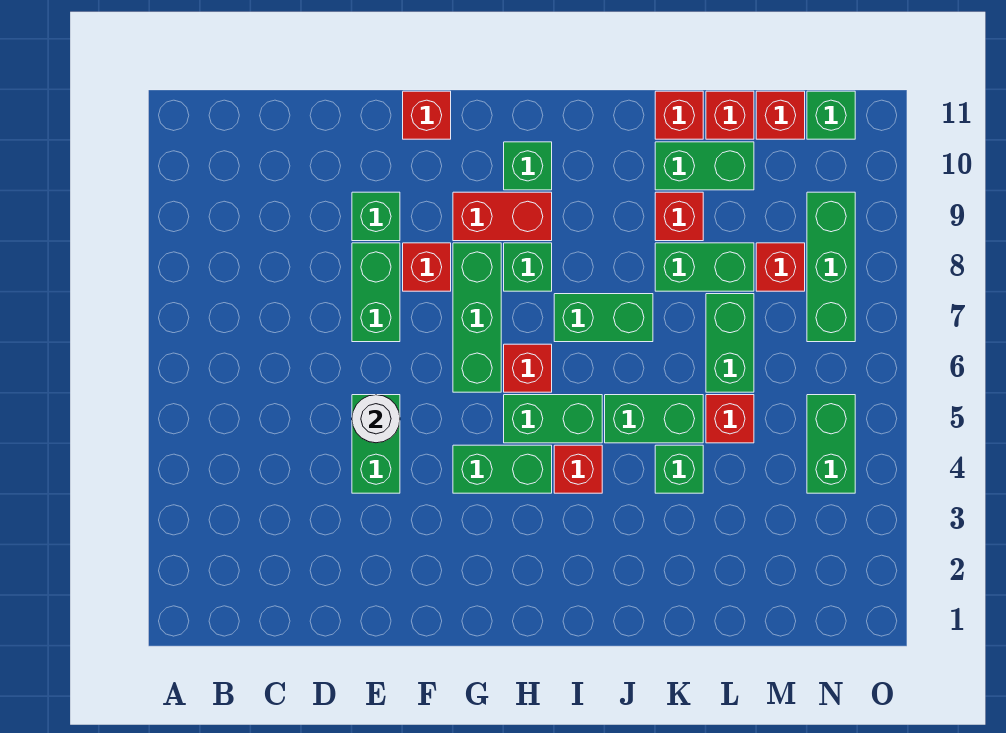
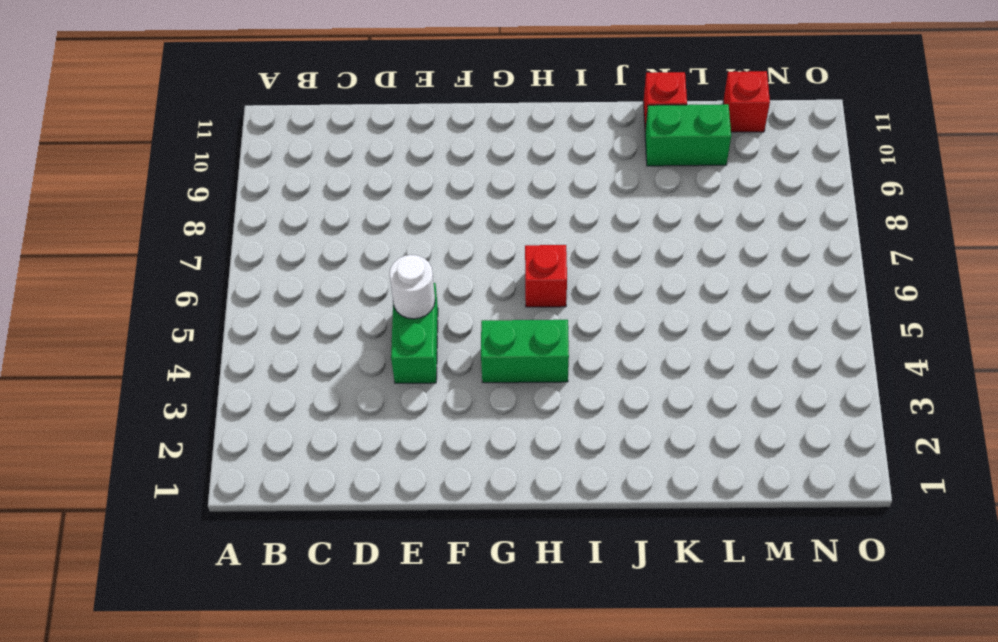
none -> green 1x2 brick [352,243,400,342]
none -> green 1x1 brick [352,192,400,241]
none -> red 1x1 brick [403,243,451,291]

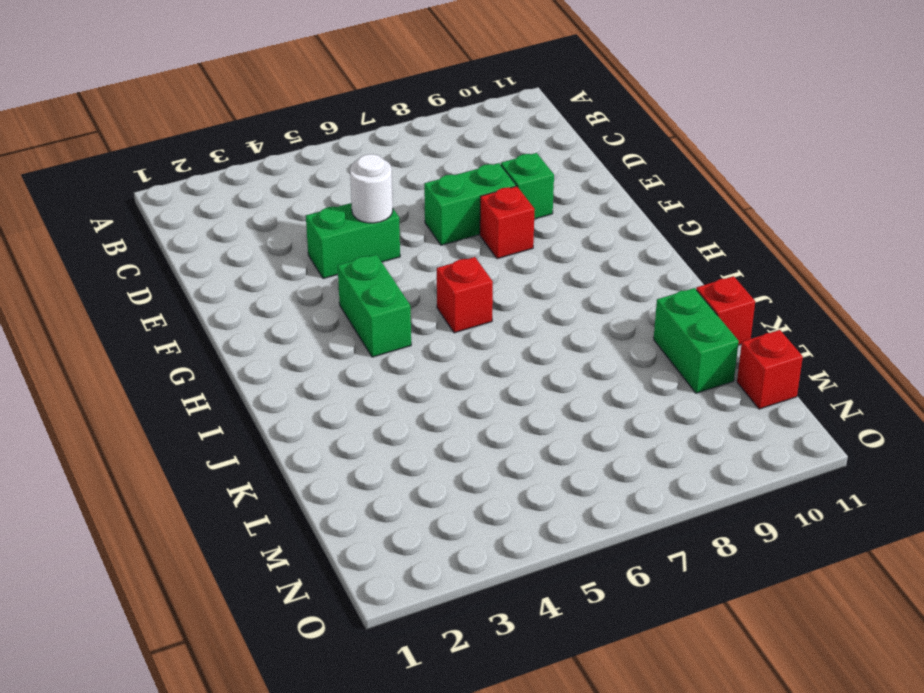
none -> red 1x1 brick [403,91,451,139]
none -> green 1x3 brick [453,243,501,392]
none -> red 1x2 brick [453,192,552,241]

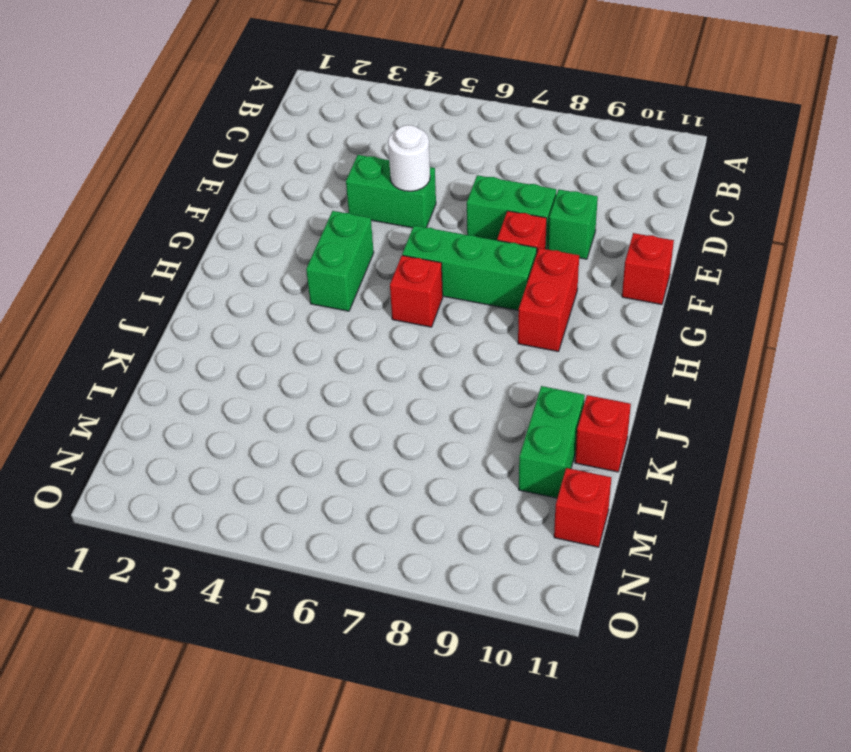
none -> green 1x2 brick [504,395,602,443]
none -> green 1x1 brick [504,243,552,291]
none -> green 1x1 brick [504,142,552,190]

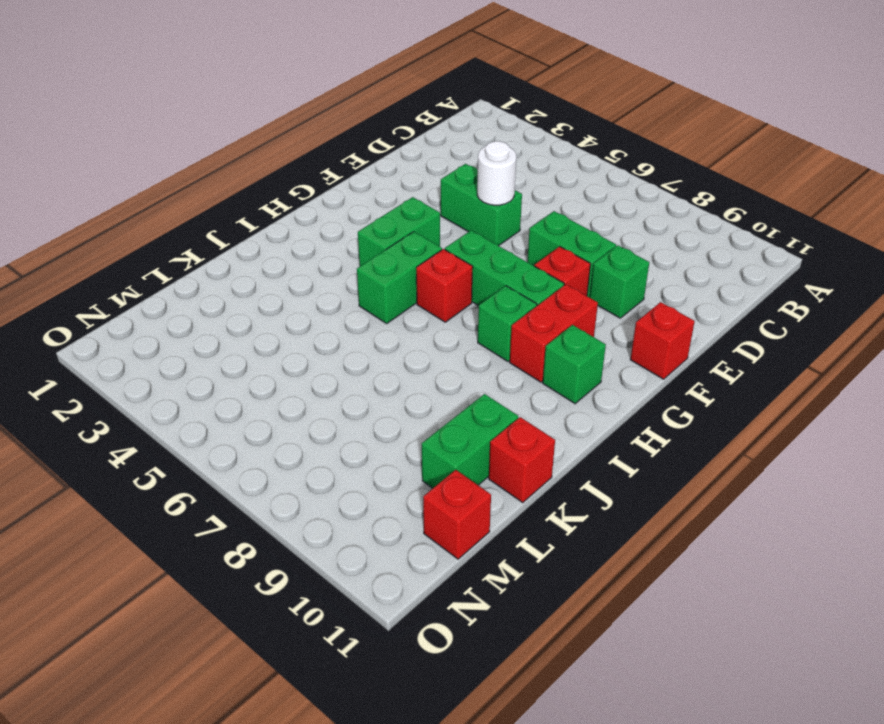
none -> red 1x1 brick [554,445,602,493]
none -> green 1x2 brick [554,294,653,342]
none -> green 1x2 brick [605,395,703,443]

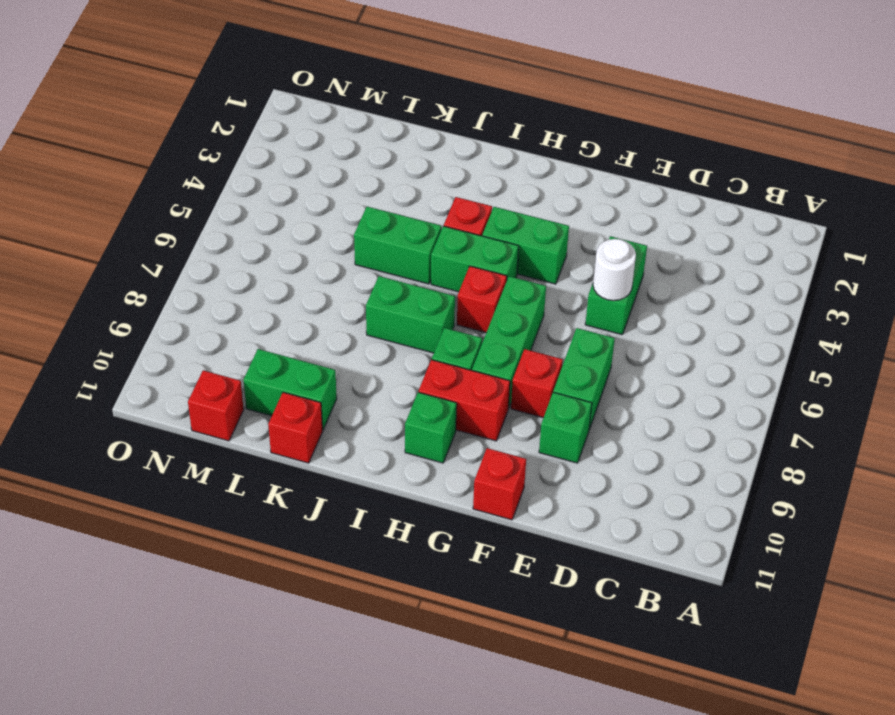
none -> green 1x1 brick [655,445,703,493]
none -> green 1x2 brick [655,243,754,291]
none -> red 1x1 brick [655,192,703,241]

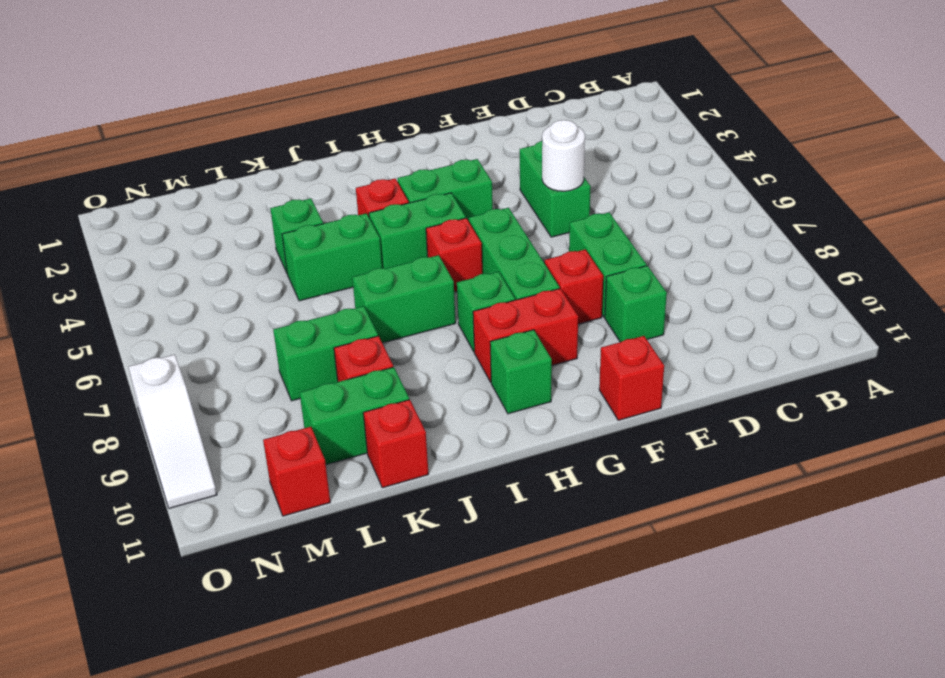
white 1x3 slope [129,355,217,508] -> none
none -> red 1x1 brick [706,395,754,443]
none -> green 1x2 brick [706,294,754,392]
none -> red 1x1 brick [706,91,754,139]

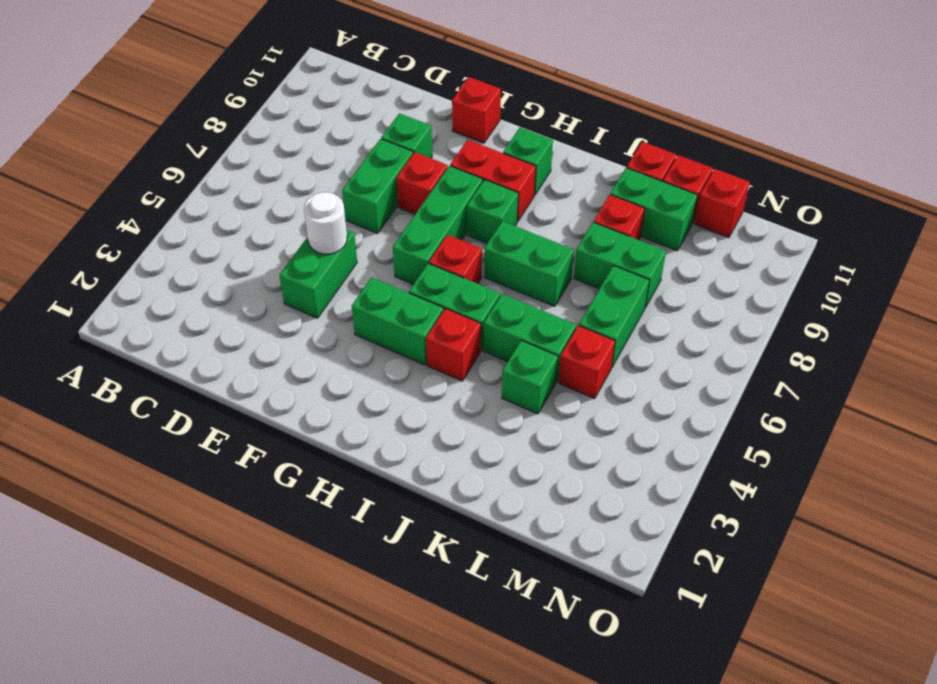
none -> red 1x1 brick [756,243,805,291]
none -> green 1x2 brick [807,395,855,493]
none -> green 1x3 brick [807,192,855,342]

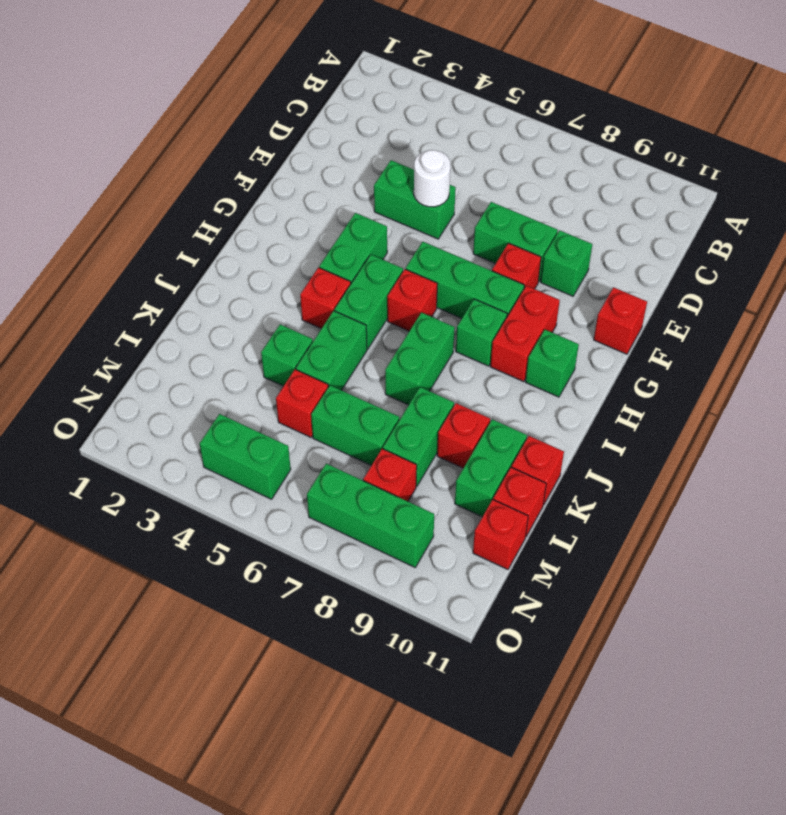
none -> green 1x1 brick [807,91,855,139]

